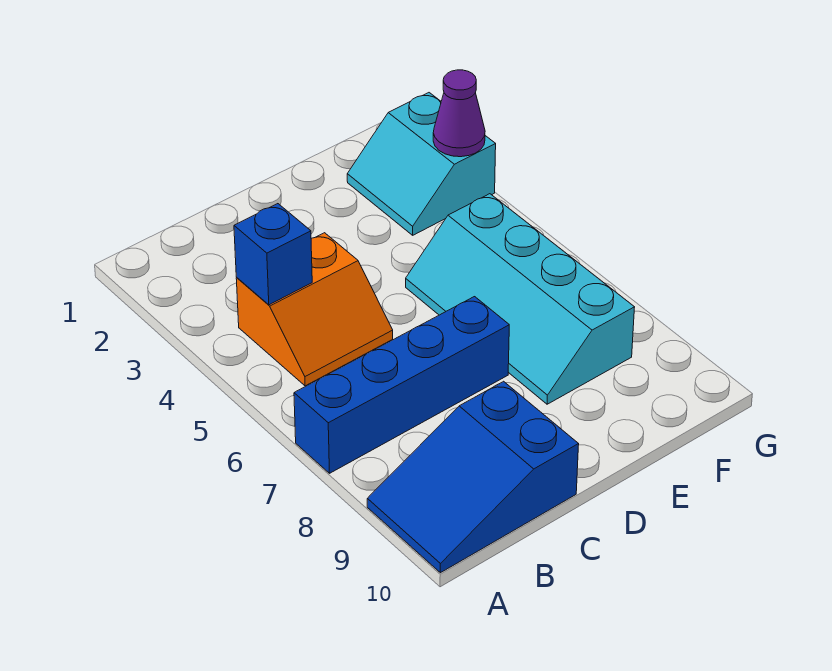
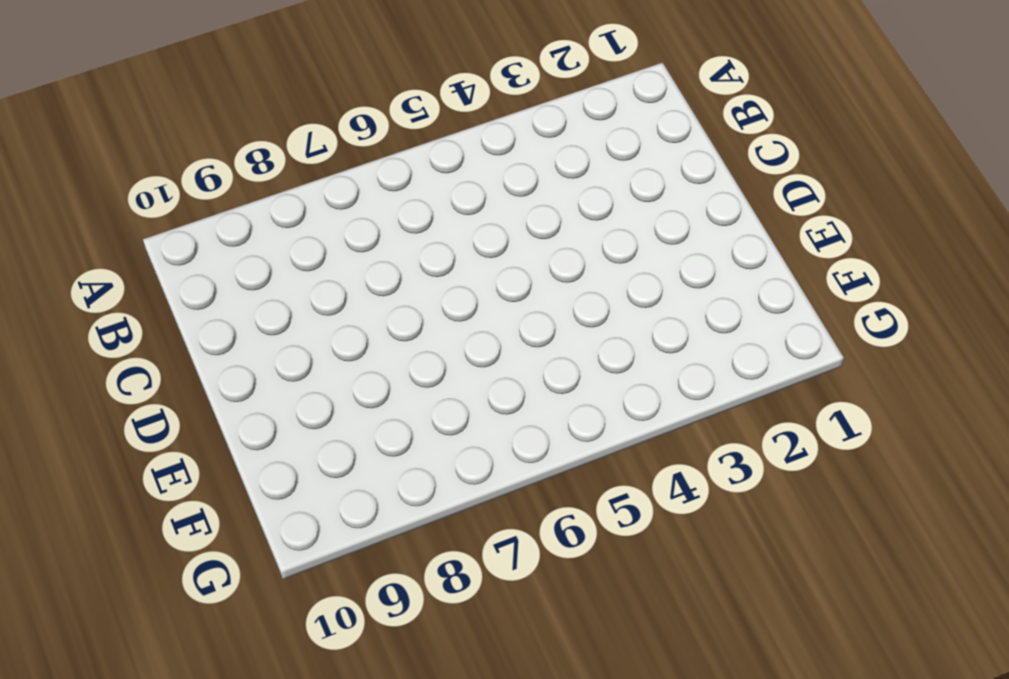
none -> blue 1x4 brick [294,297,509,473]
none -> blue 2x3 slope [367,381,579,573]

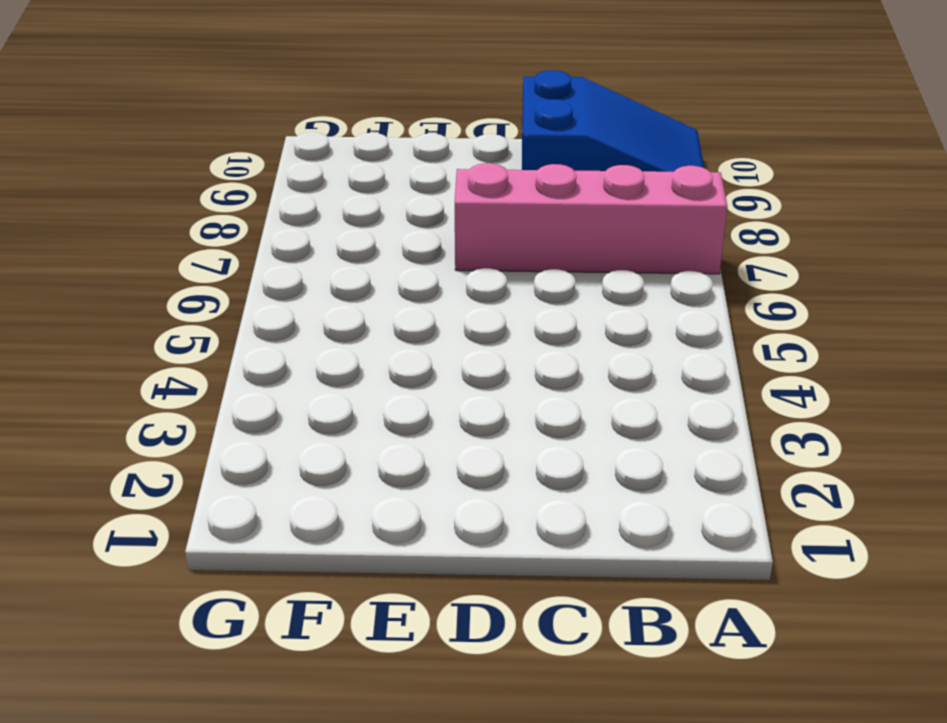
pink 1x4 brick [455,163,727,274] -> blue 1x4 brick [294,297,509,473]
none -> orange 2x2 slope [236,233,393,386]
none -> cyan 2x4 slope [406,194,635,404]

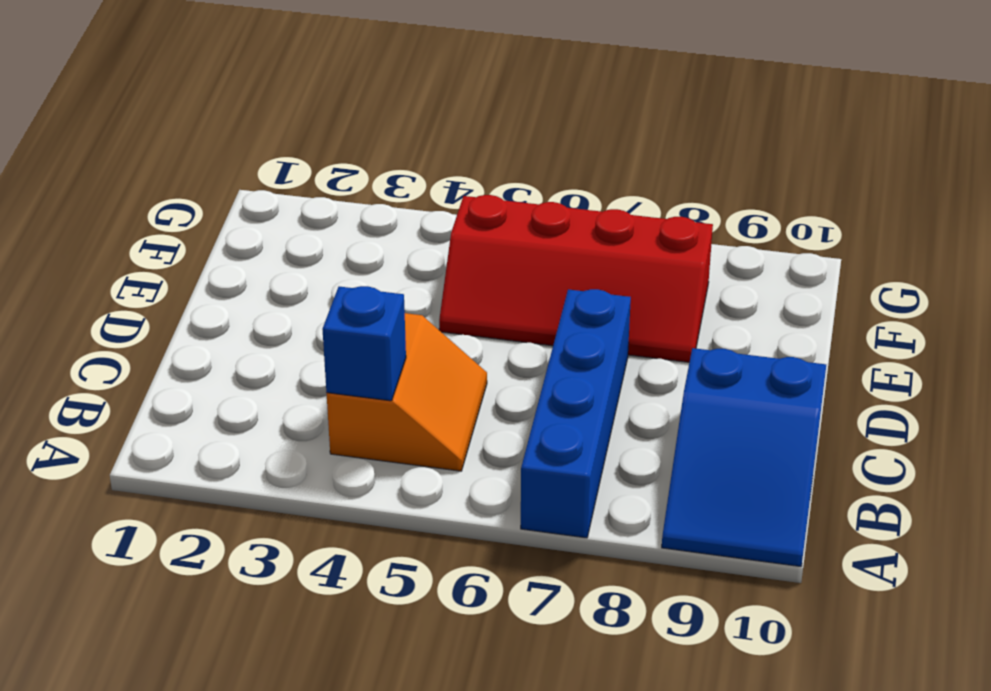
red 2x4 slope [439,195,713,362] -> cyan 2x4 slope [406,194,635,404]
none -> cyan 2x2 slope [347,93,496,235]
none -> purple 1x1 cone [433,70,485,157]

